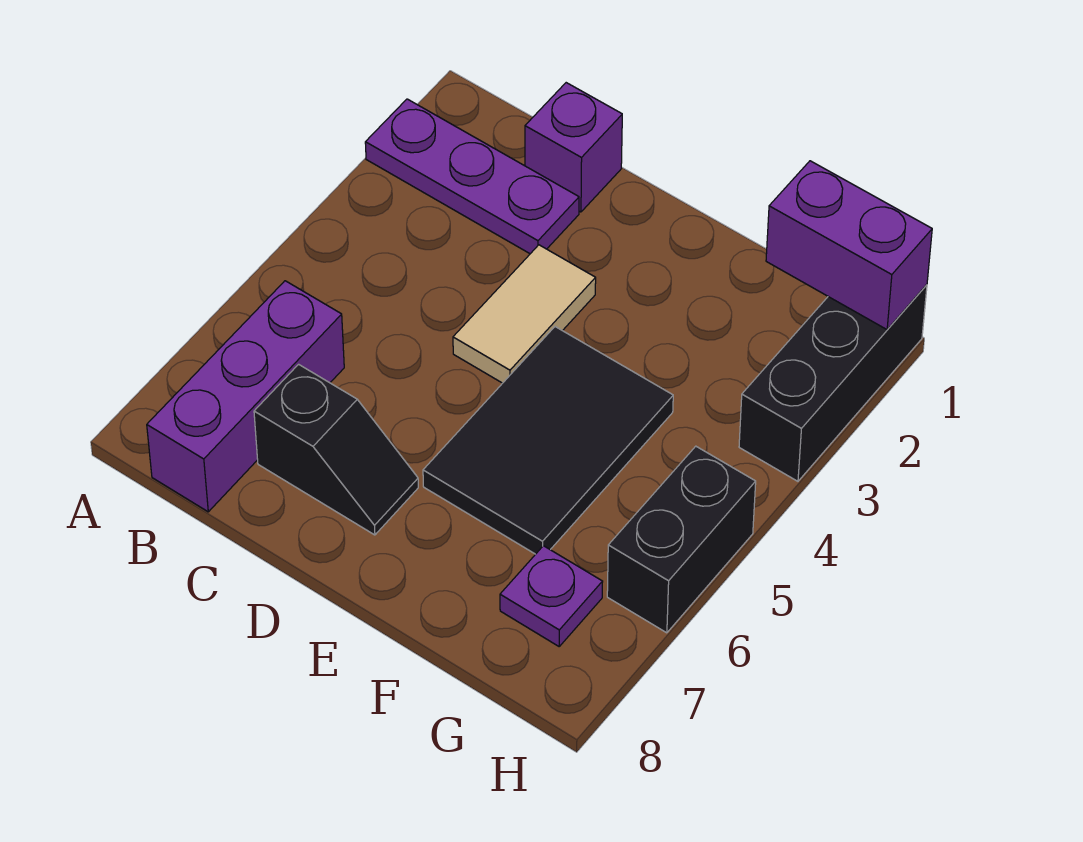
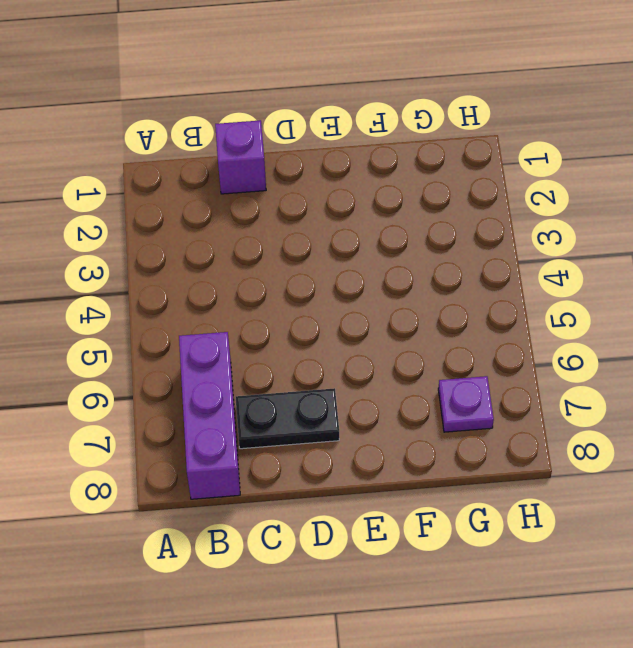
black 1x2 plate [236,388,339,449] -> black 1x2 slope [254,364,418,535]
none -> purple 1x3 plate [365,99,579,254]
none -> tan 1x2 tile [453,245,596,383]

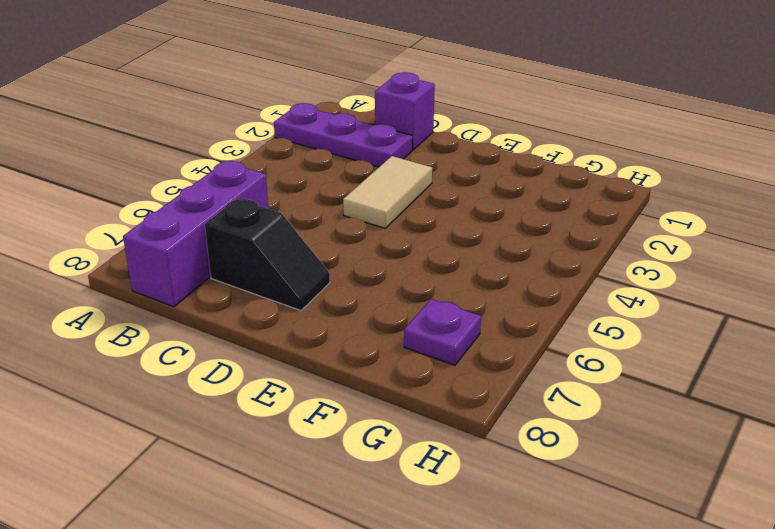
none -> black 2x3 tile [423,327,673,554]
none -> black 1x3 brick [739,285,927,481]

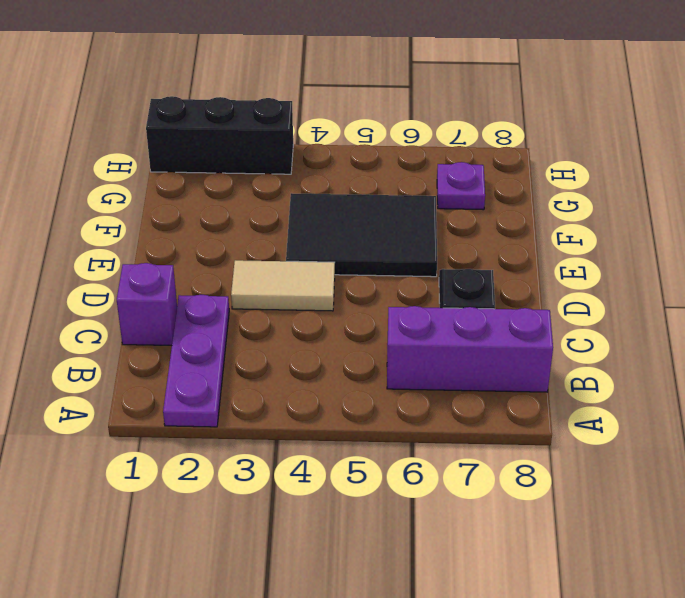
none -> black 1x2 brick [607,446,756,633]
none -> purple 1x2 brick [766,161,932,329]

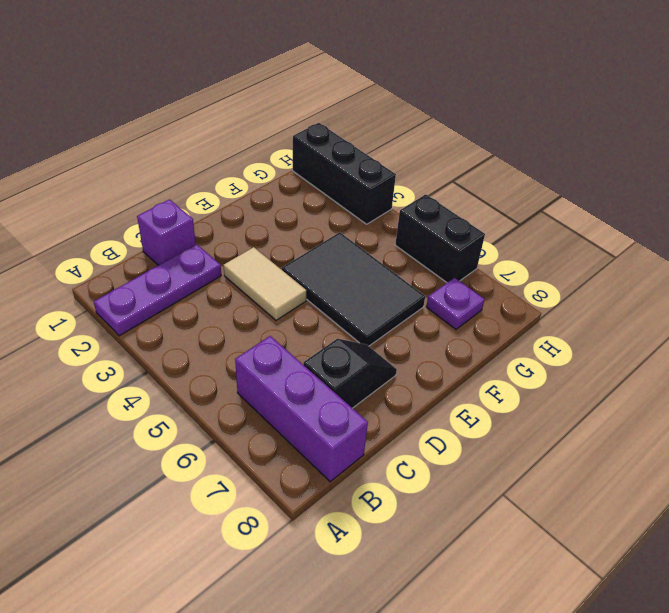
none -> purple 1x2 brick [766,161,932,329]

